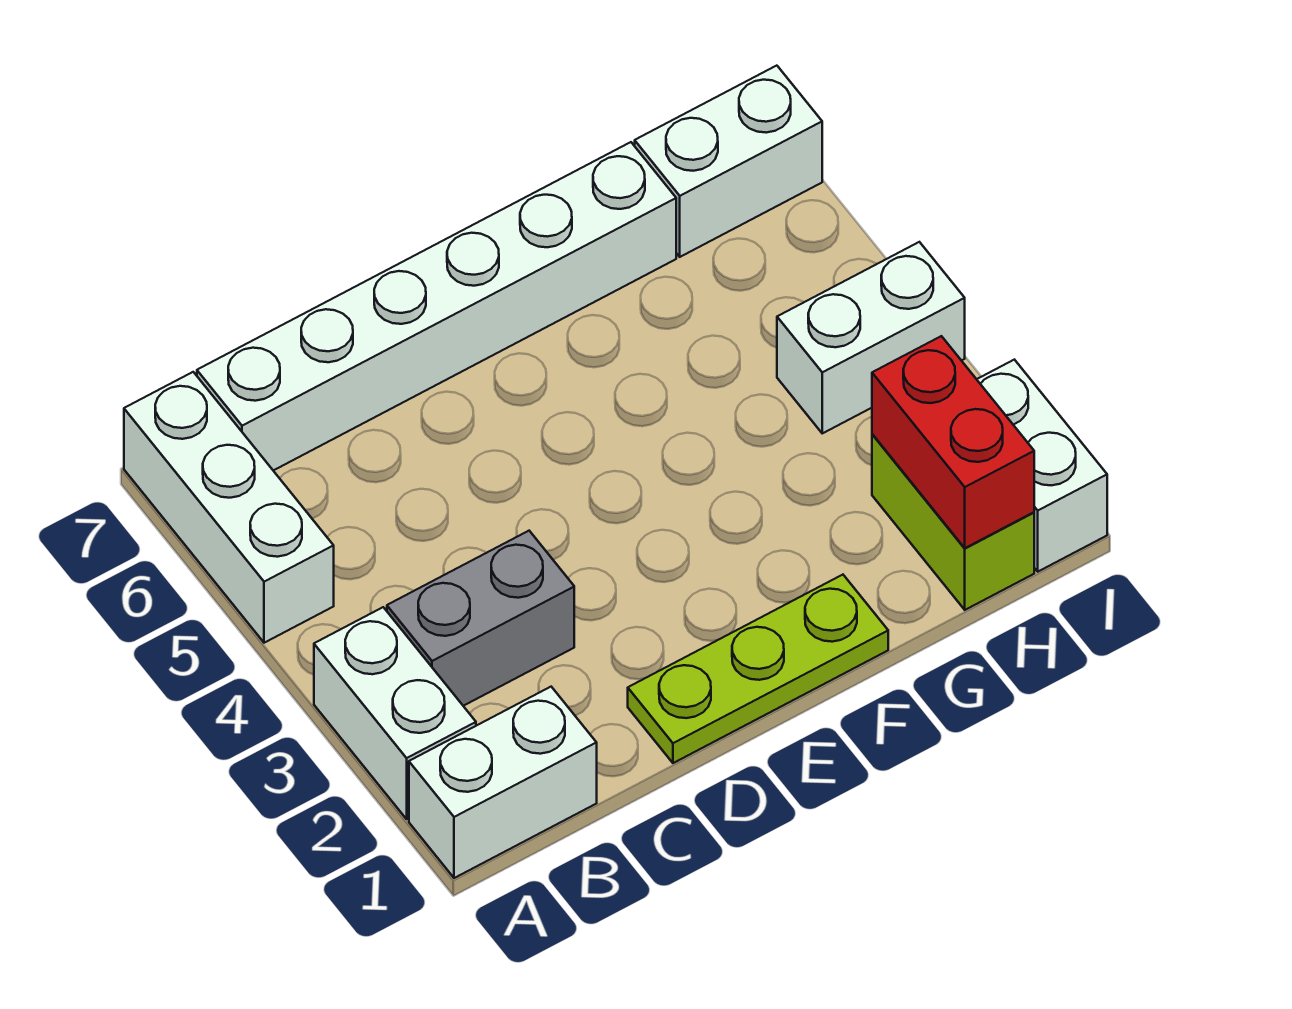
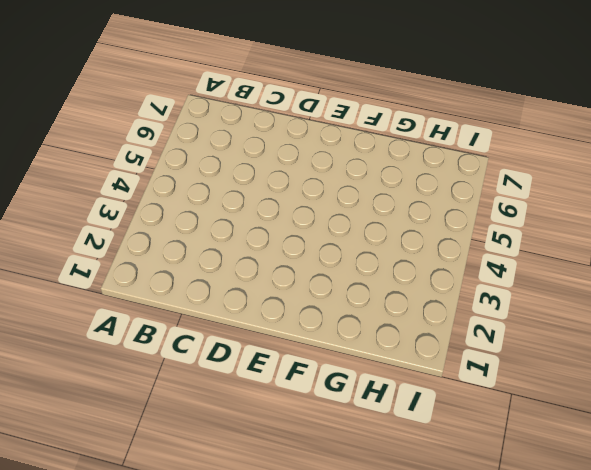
none -> white 1x2 brick [409,687,597,878]
none -> white 1x2 brick [314,607,476,819]

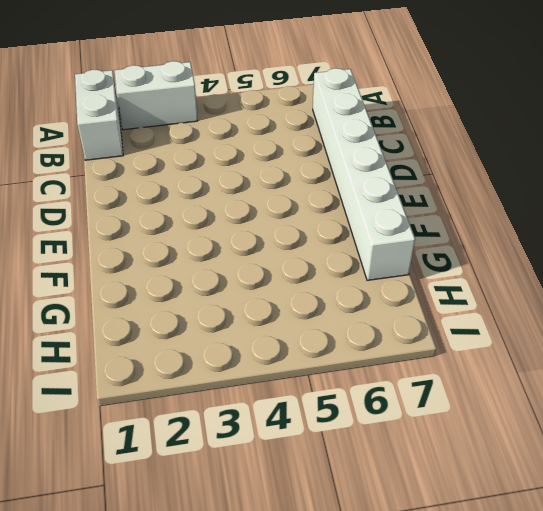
none -> white 1x3 brick [124,372,334,643]
none -> grey 1x2 brick [387,531,574,706]

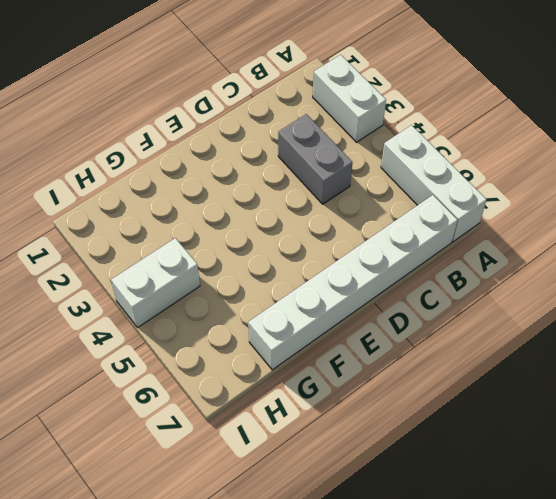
grey 1x2 brick [278,114,352,204] -> grey 1x2 brick turned to [387,531,574,706]
none -> white 1x2 brick [409,687,597,878]
none -> lime 1x3 plate [628,575,888,763]

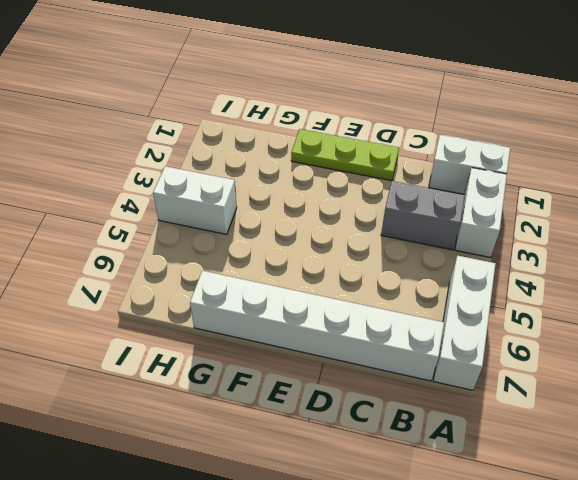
none -> lime 1x2 brick [872,434,1034,610]
none -> white 1x2 brick [635,66,822,257]

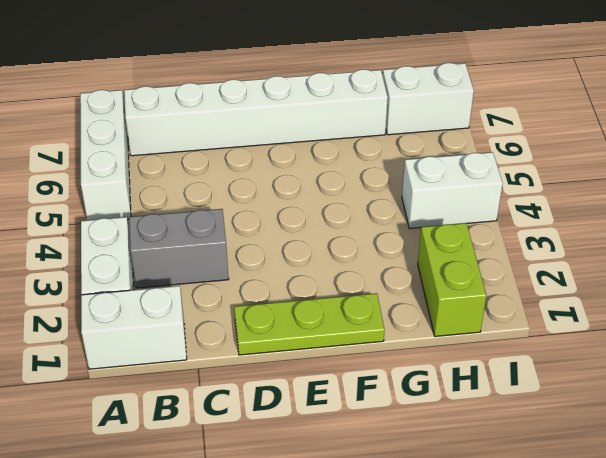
none -> white 1x2 brick [977,360,1107,572]
none -> red 1x2 brick [872,336,1034,548]

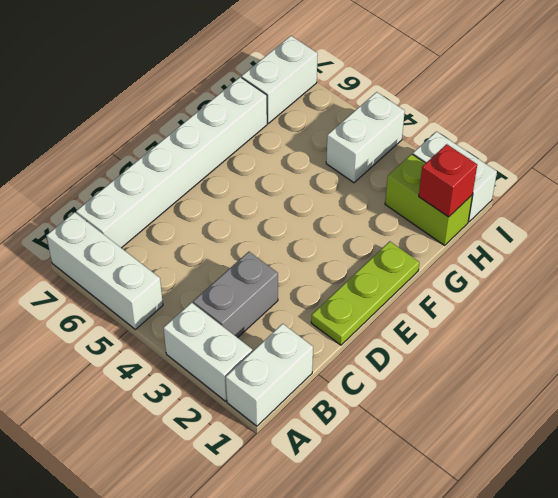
red 1x1 brick [419,144,477,217] -> red 1x2 brick [872,336,1034,548]

